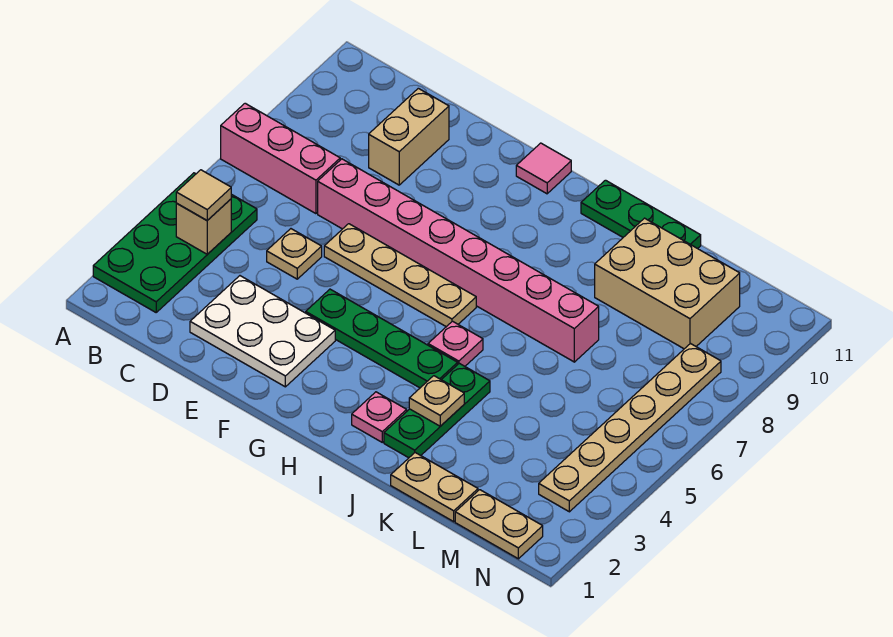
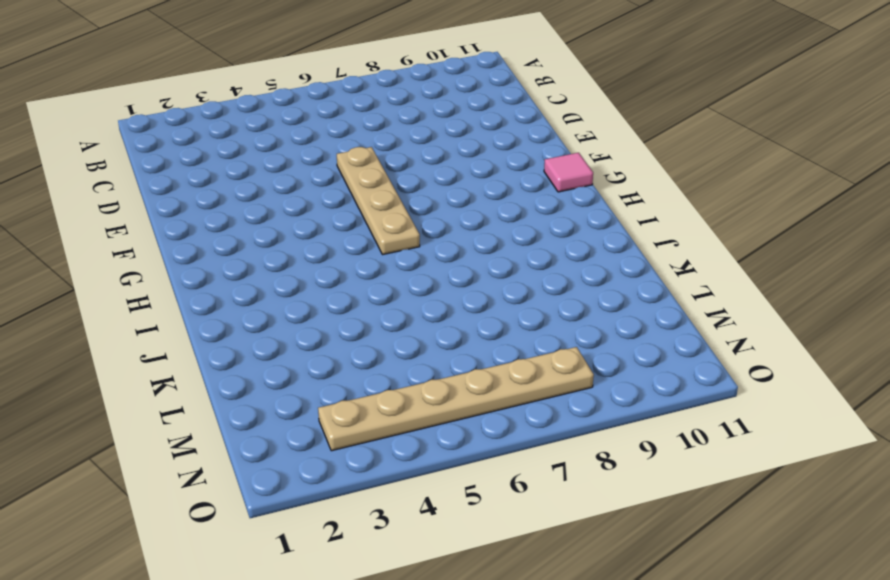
none -> green 2x4 plate [93,173,257,312]
none -> pink 1x3 brick [221,103,340,214]
none -> white 2x3 plate [190,276,335,387]

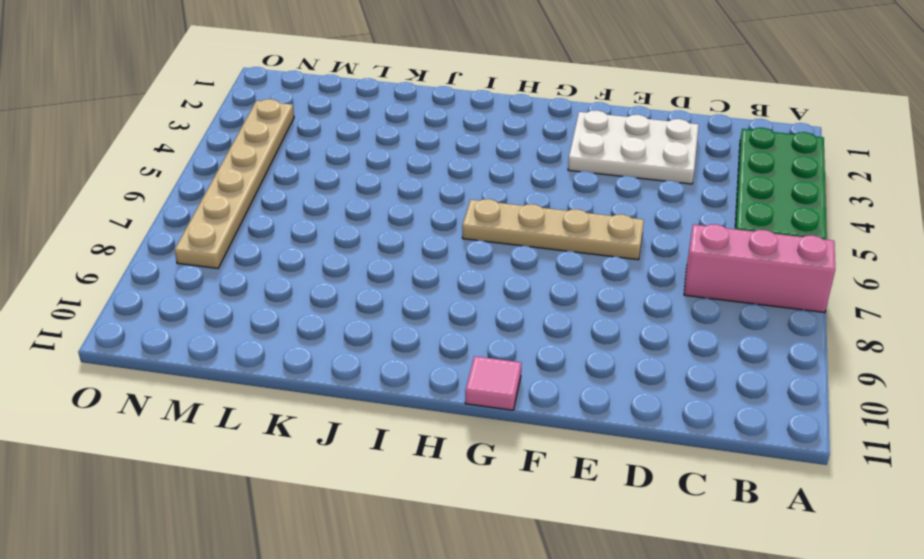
none -> tan 1x1 plate [267,229,322,279]
none -> pink 1x8 brick [318,159,599,362]
none -> tan 1x2 brick [369,88,449,185]

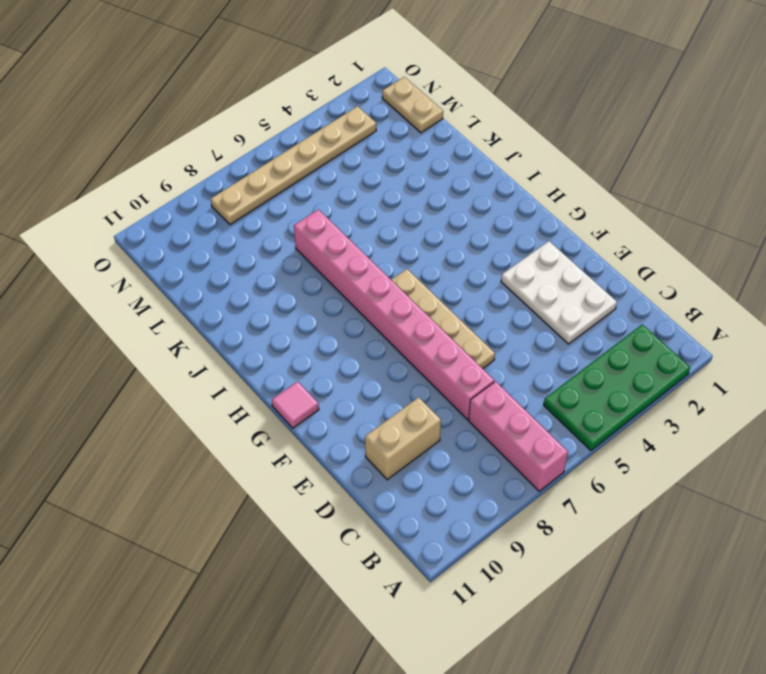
none -> tan 1x1 plate [267,229,322,279]
none -> green 1x4 plate [306,289,458,388]
none -> pink 1x1 plate [352,392,407,442]

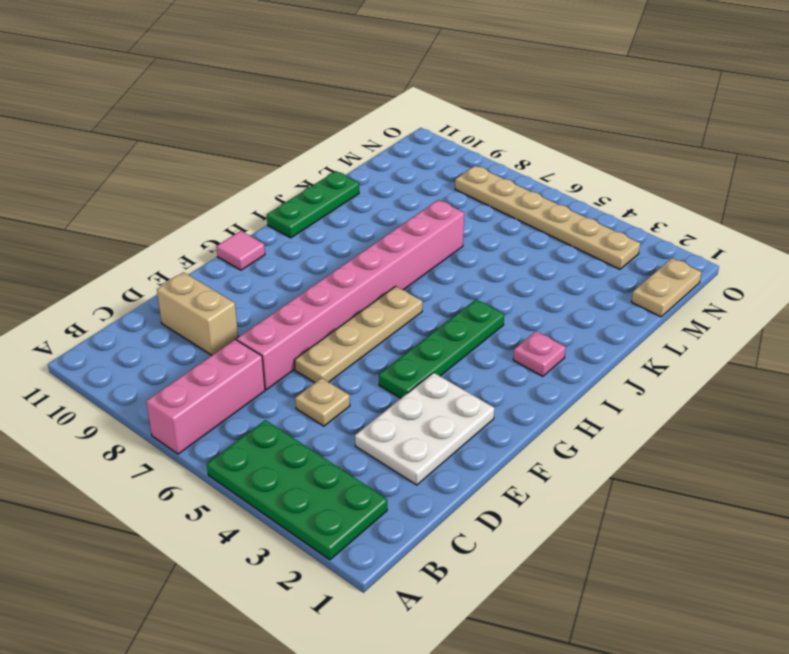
none -> pink 1x1 plate [428,321,483,366]
none -> green 1x3 plate [384,363,490,458]
none -> tan 1x2 plate [391,453,478,522]

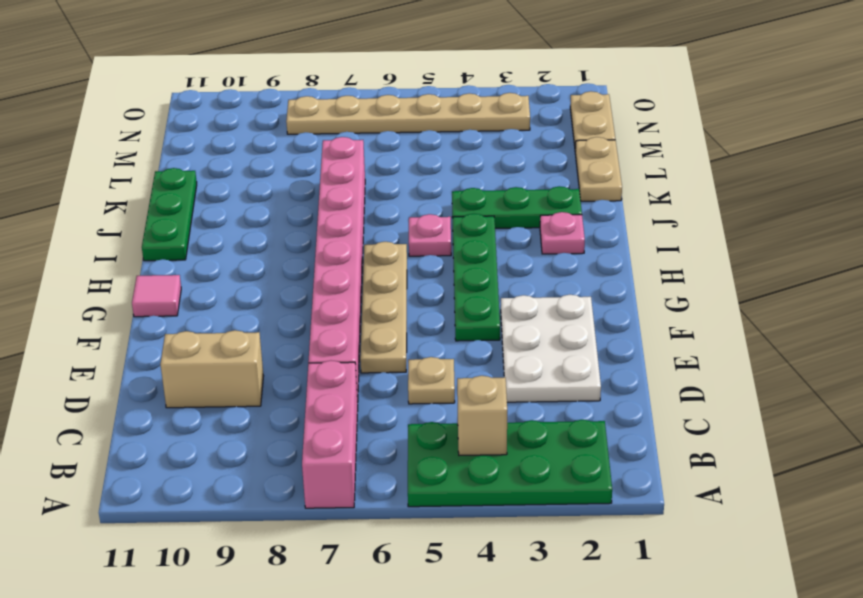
none -> tan 2x3 brick [595,218,740,349]
none -> tan 1x1 plate [409,376,464,426]
none -> tan 1x1 tile [176,170,231,220]

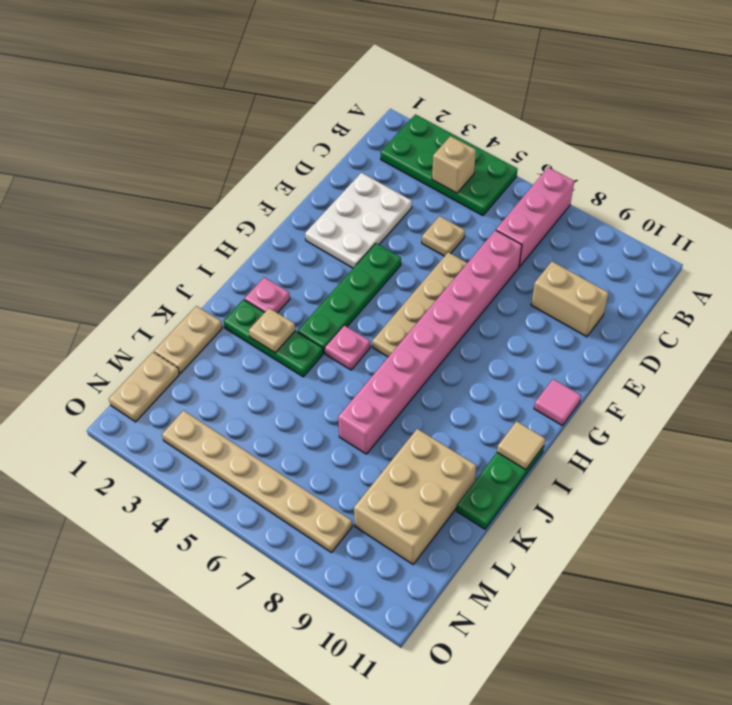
tan 1x1 tile [497,421,545,470] -> tan 1x1 tile moved to [176,170,231,220]

